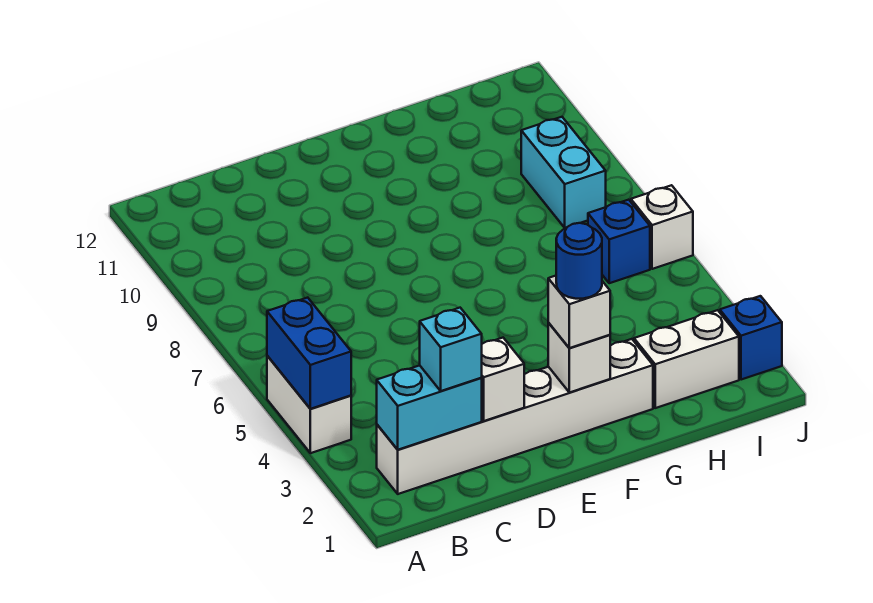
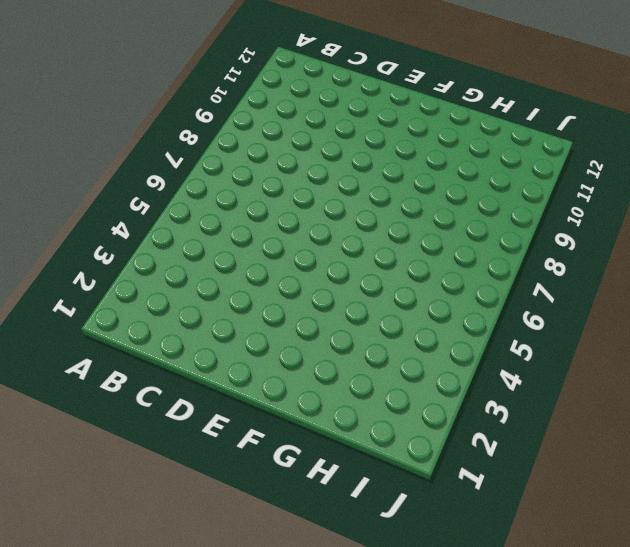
none -> white 1x2 brick [267,356,351,453]
none -> white 1x6 brick [377,339,653,494]
none -> white 1x2 brick [634,310,739,408]

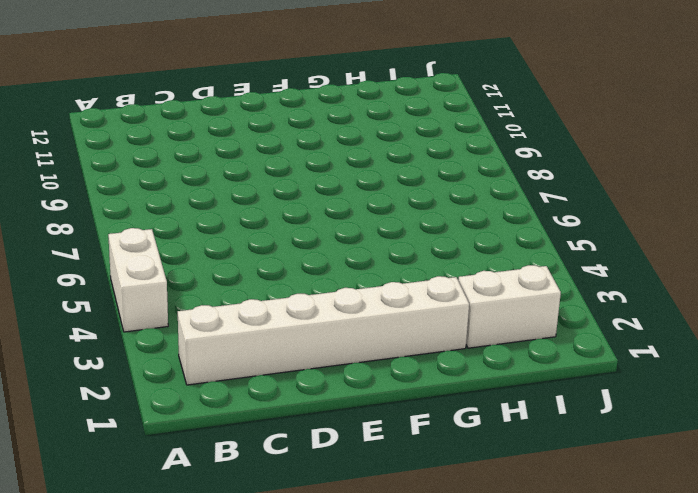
none -> blue 1x1 brick [588,200,650,283]
none -> cyan 1x2 brick [521,117,606,228]
none -> blue 1x1 brick [720,296,782,380]

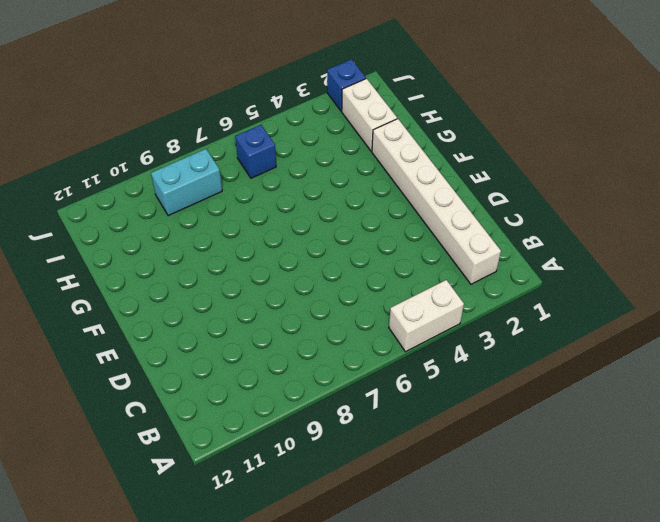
none -> white 1x1 brick [631,185,693,269]
none -> blue 1x2 brick [267,298,351,409]
none -> cyan 1x2 brick [377,365,482,450]

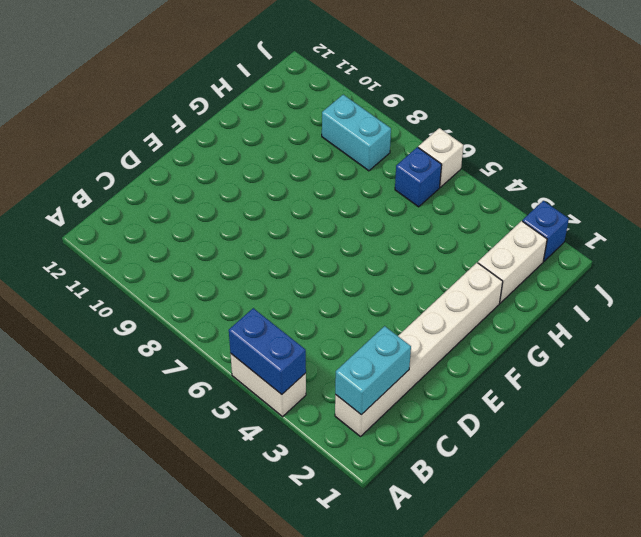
none -> white 1x1 brick [482,338,524,421]
none -> white 1x1 brick [548,323,610,393]
none -> cyan 1x1 brick [420,308,482,391]

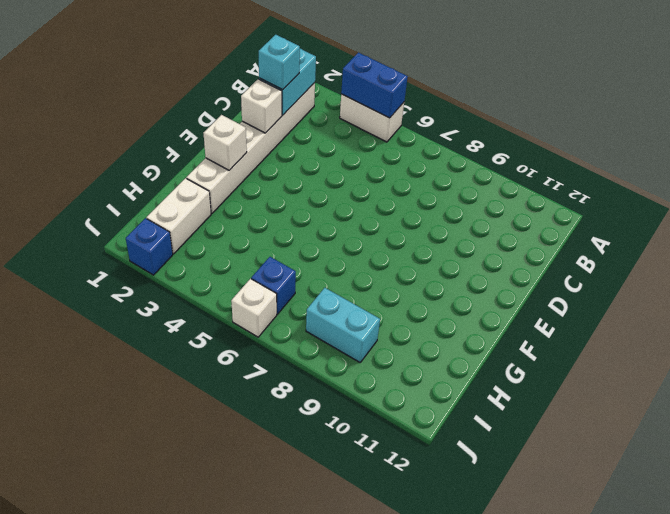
none -> white 1x1 brick [548,276,610,348]
none -> blue 1x1 round brick [556,223,602,299]

